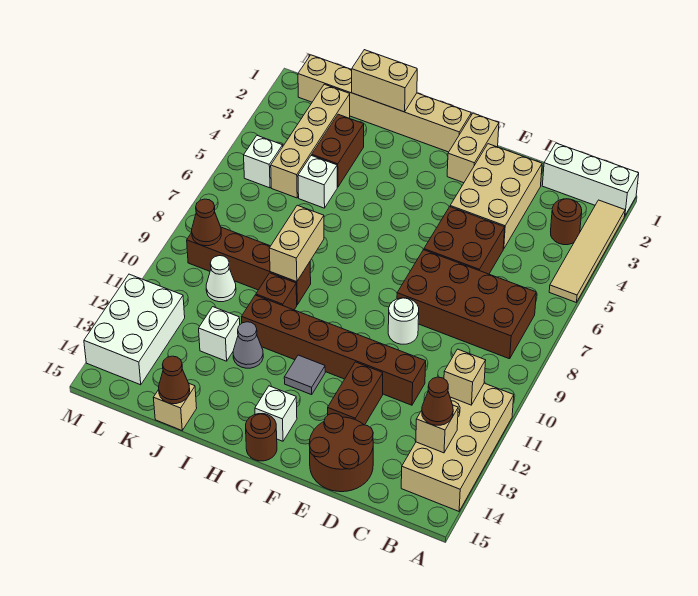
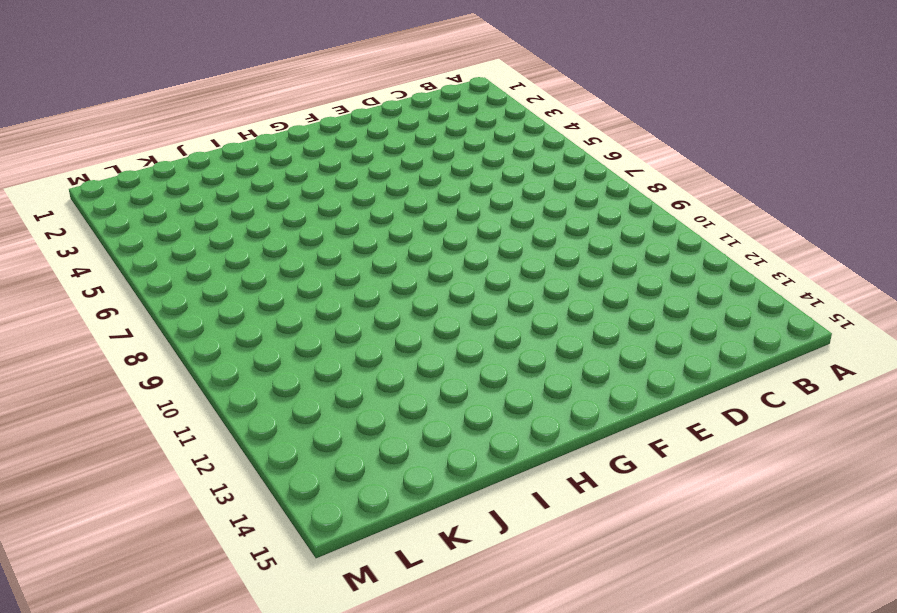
none -> white 1x3 brick [542,143,639,215]
none -> tan 1x4 tile [549,200,625,302]
none -> tan 2x4 brick [401,383,514,511]
none -> brown 1x1 round brick [551,199,582,245]

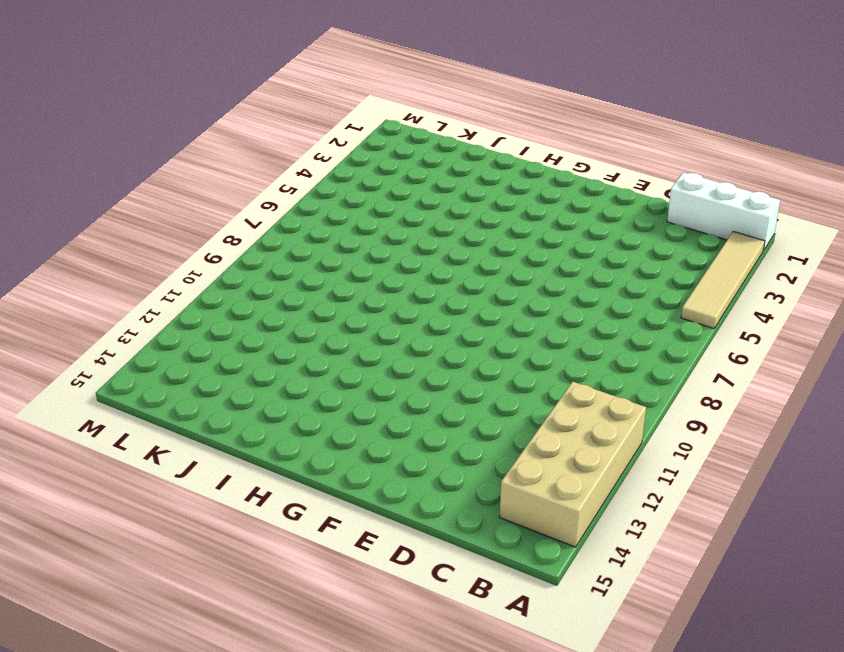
none -> brown 1x1 round brick [551,199,582,245]
none -> brown 2x4 brick [397,250,536,359]
none -> tan 2x3 brick [450,144,542,249]
none -> brown 2x2 brick [424,207,505,274]

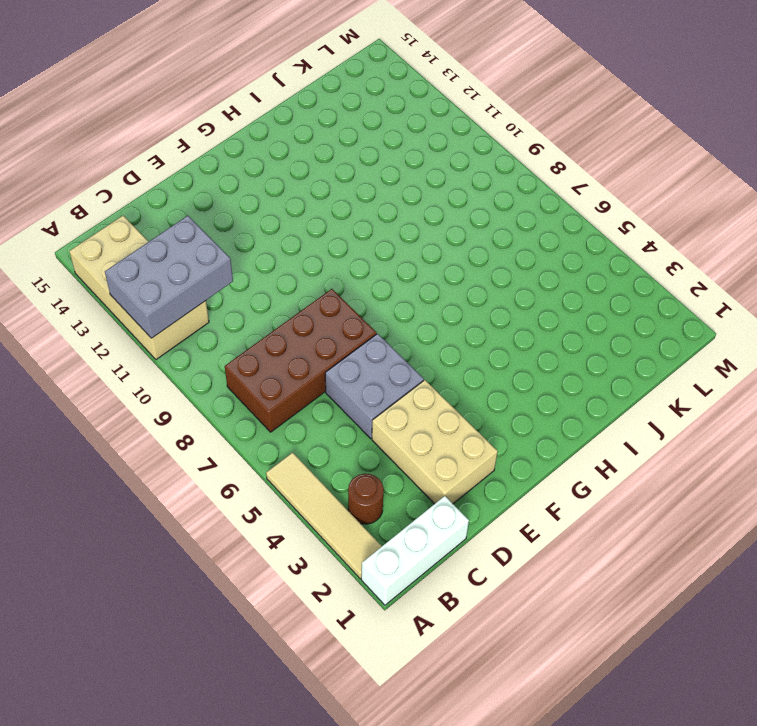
grey 2x3 brick [105,216,233,338] -> tan 1x1 brick [444,349,486,405]
grey 2x2 brick [325,334,424,439] -> brown 2x2 brick [424,207,505,274]
none -> brown 1x6 brick [242,295,426,405]
none -> brown 2x2 round brick [309,413,373,492]
none -> white 1x1 round brick [388,298,419,344]
none -> brown 1x2 brick [328,362,383,425]

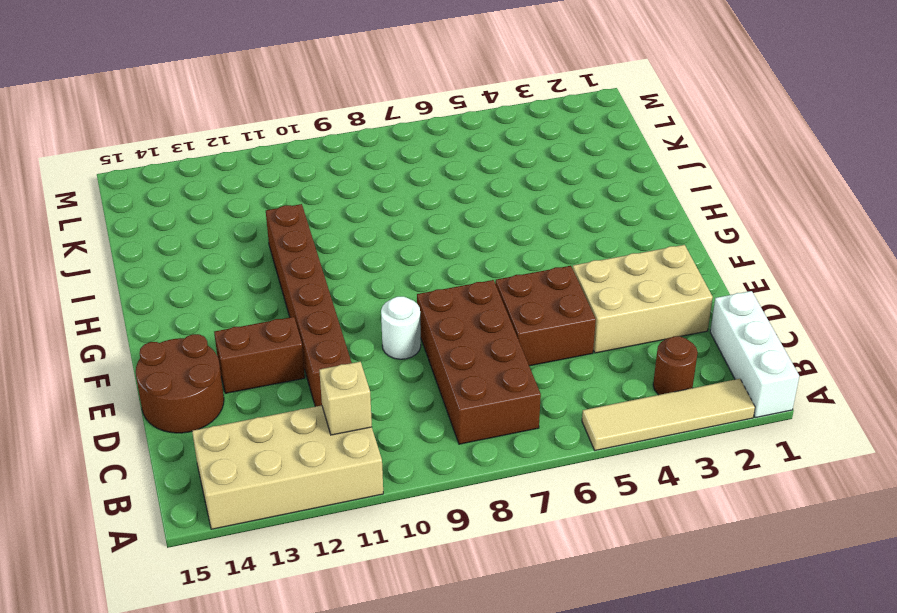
none -> tan 1x2 brick [447,113,499,183]
none -> tan 1x6 brick [298,55,471,152]
none -> grey 1x1 tile [284,355,325,395]
none -> white 1x1 brick [255,386,297,441]

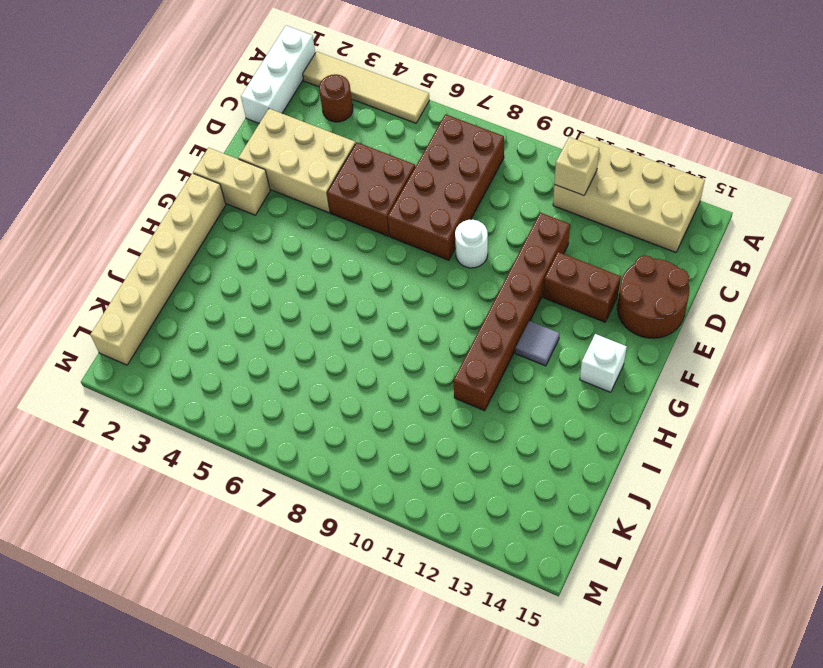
none -> brown 1x1 round brick [246,414,277,461]
none -> brown 1x4 brick [187,227,311,305]
none -> brown 1x1 brick [256,273,297,310]
none -> grey 1x1 cone [233,322,263,368]

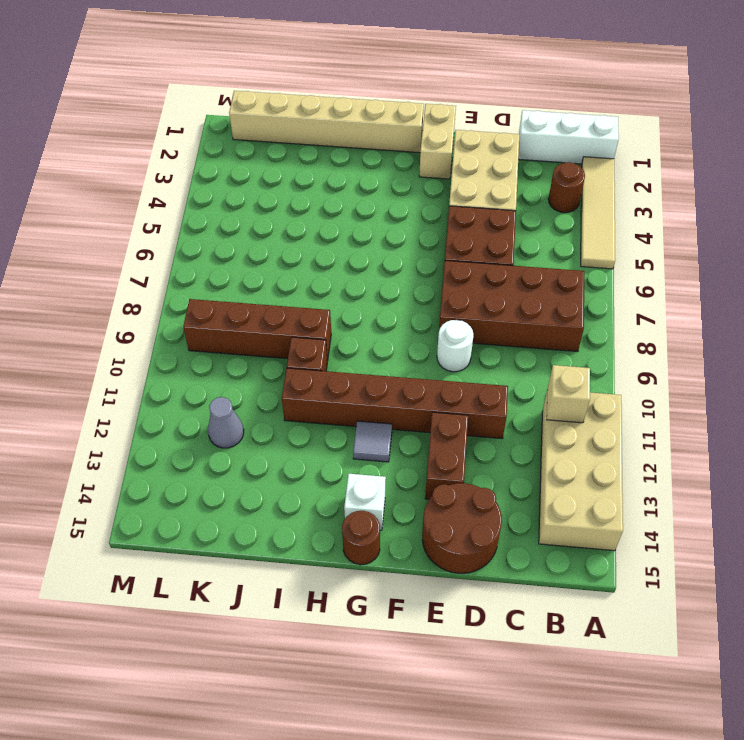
grey 1x1 cone [208,397,244,448] -> grey 1x1 cone moved to [233,322,263,368]
none -> brown 1x2 brick [312,114,364,187]
none -> white 1x1 brick [298,155,337,208]
none -> white 1x1 brick [199,307,240,361]
none -> tan 1x1 brick [153,384,197,430]

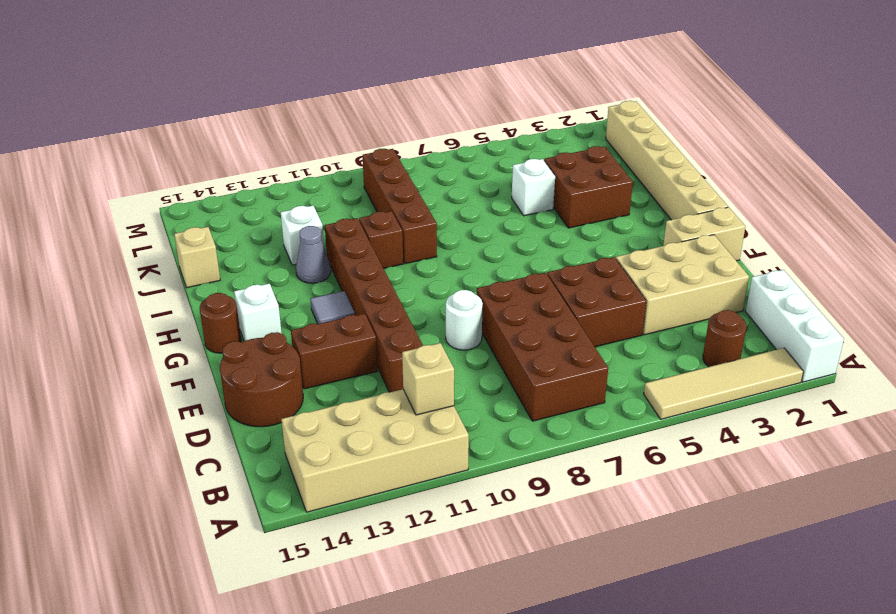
brown 2x2 brick [544,146,633,228] -> brown 1x2 brick [312,114,364,187]
none -> tan 1x4 brick [271,84,350,198]
none -> white 1x1 cone [206,256,236,302]
none -> white 1x1 brick [244,136,283,188]
none -> white 2x3 brick [84,274,185,385]

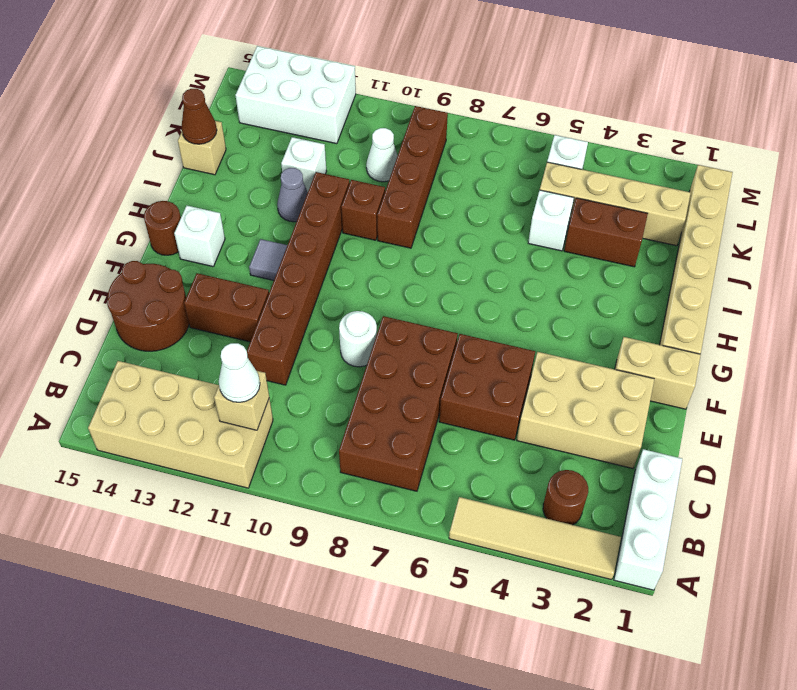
white 1x1 cone [219,343,260,402] -> none
none -> tan 1x1 brick [416,405,458,453]
none -> tan 1x2 brick [352,50,417,112]
none -> tan 1x2 brick [269,205,324,282]
none -> brown 1x1 cone [192,199,221,246]

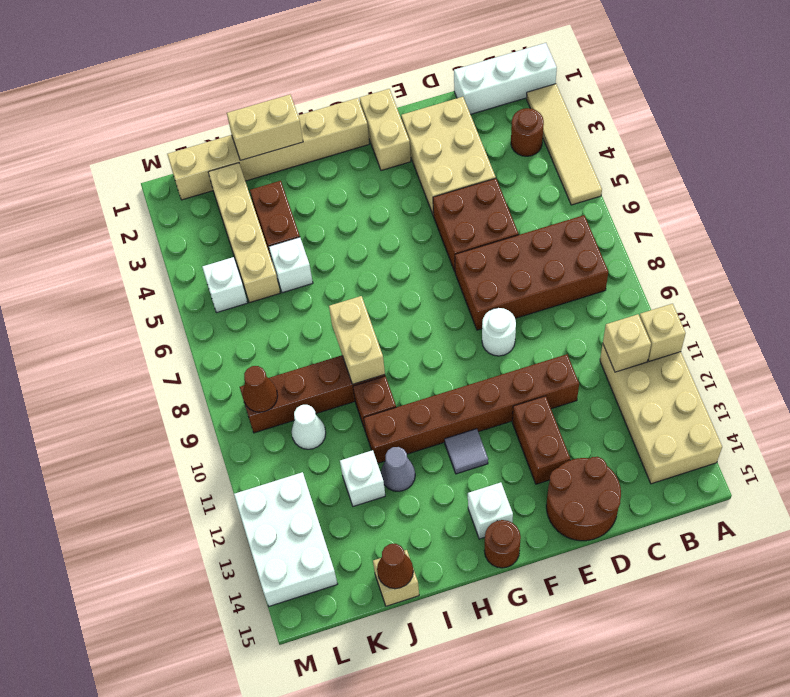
tan 1x1 brick [640,304,686,361] -> tan 1x1 brick moved to [416,405,458,453]
none -> brown 1x1 cone [422,377,453,425]

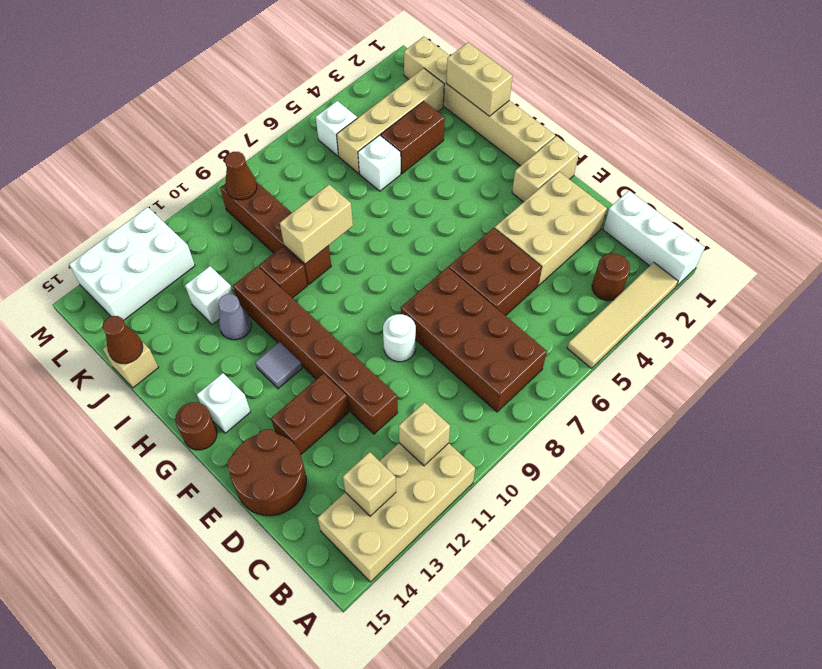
none -> white 1x1 cone [206,256,236,302]
none -> brown 1x1 cone [422,377,453,425]

